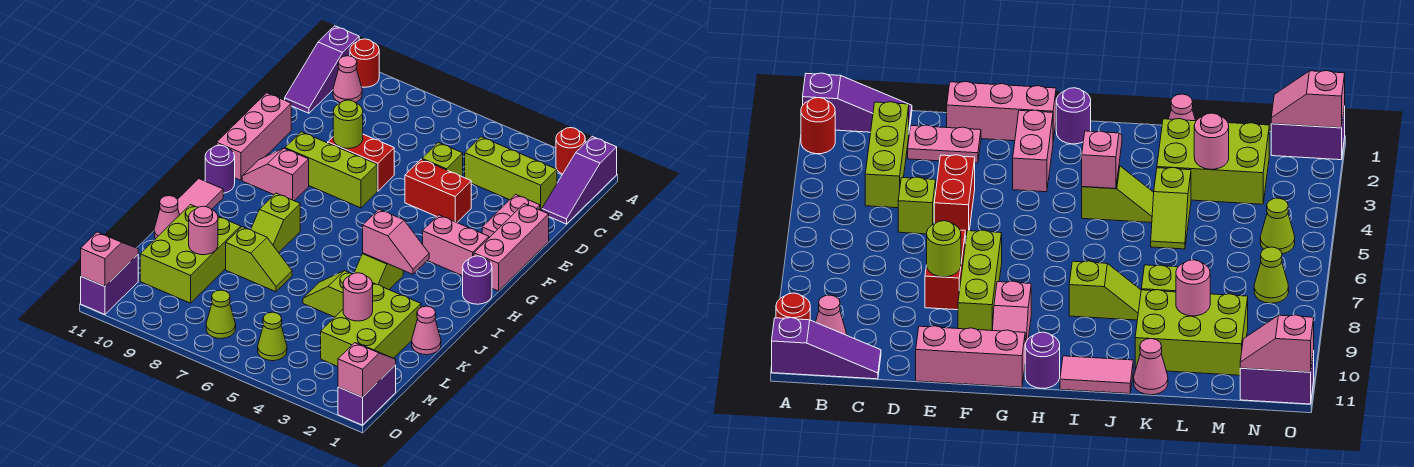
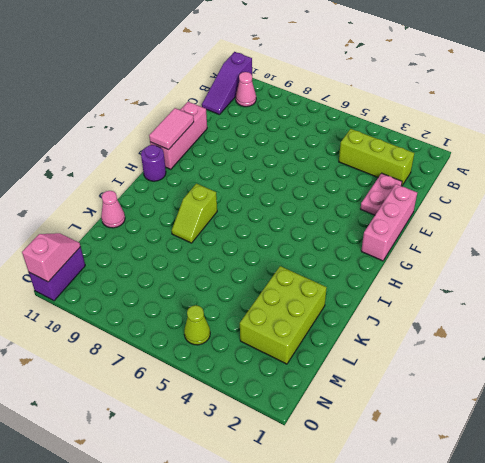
pink 1x2 tile [149,108,194,150] -> pink 1x2 tile moved to [177,179,223,215]
none -> purple 1x3 slope [542,136,617,224]
none -> red 1x1 round brick [556,128,585,174]
none -> red 1x1 round brick [350,39,379,87]
none -> lime 1x1 brick [422,143,463,177]

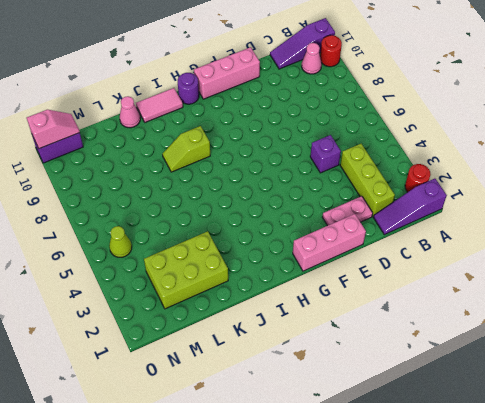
purple 1x1 brick [310,135,341,173] -> lime 1x1 brick [422,143,463,177]
none -> red 1x2 brick [405,159,471,222]
none -> red 1x2 brick [328,134,394,191]
none -> lime 1x3 brick [285,132,377,208]
none -> pink 1x2 brick [423,215,489,276]

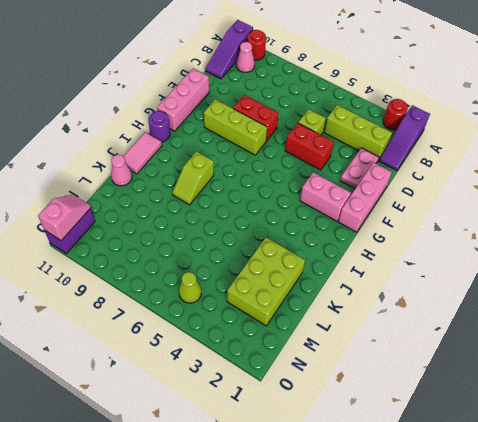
none -> pink 1x2 slope [242,148,309,201]
none -> purple 1x1 round brick [463,256,492,304]
none -> lime 1x2 slope [354,253,403,290]
none -> pink 1x1 cone [412,306,441,355]

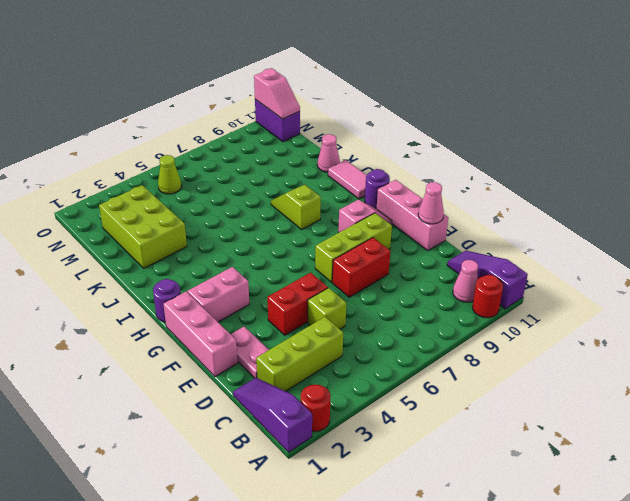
pink 1x1 cone [418,182,444,224] -> pink 1x1 cone moved to [412,306,441,355]
none -> lime 1x2 slope [354,253,403,290]
none -> lime 1x2 slope [303,271,352,317]
none -> lime 1x2 slope [226,227,292,292]
none -> lime 2x3 brick [140,205,241,303]

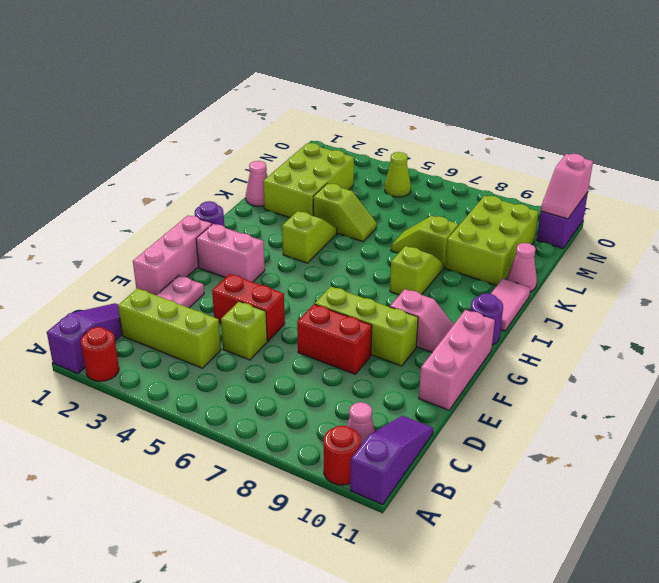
none -> purple 1x2 brick [338,365,396,425]
none -> lime 1x1 cone [206,290,236,338]
none -> lime 1x1 round brick [333,100,363,148]
none -> pink 1x2 slope [363,209,429,274]

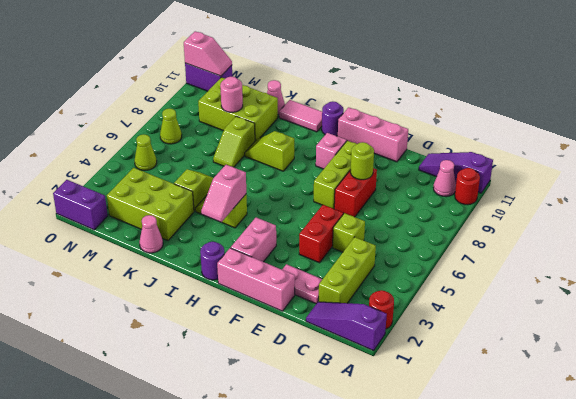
none -> pink 1x1 round brick [343,273,373,321]
none -> pink 1x2 slope [338,343,396,397]

